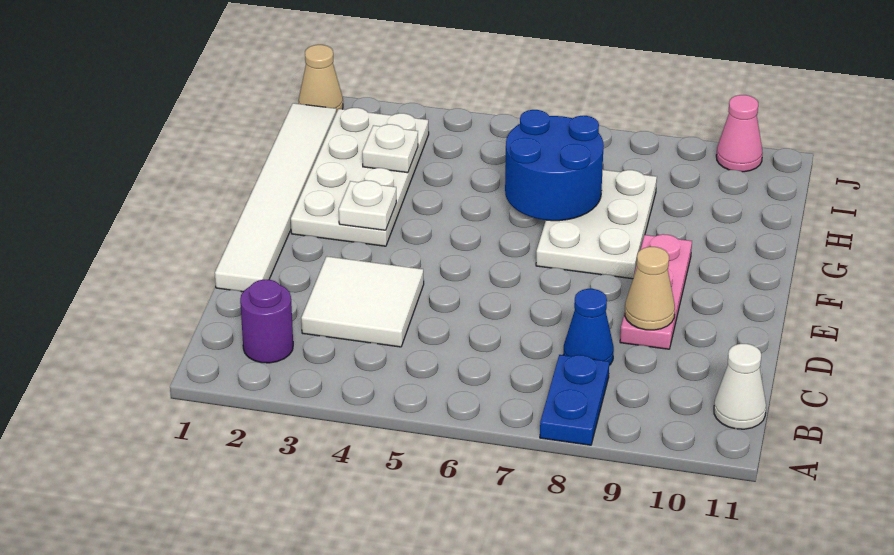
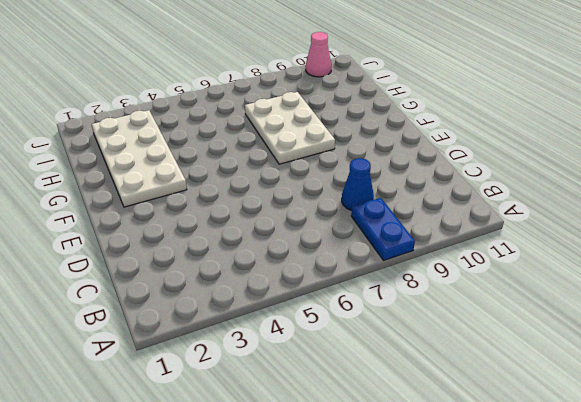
none -> purple 1x1 round brick [240,280,293,363]
none -> white 1x1 cone [714,344,766,429]
none -> white 2x2 tile [301,256,424,347]

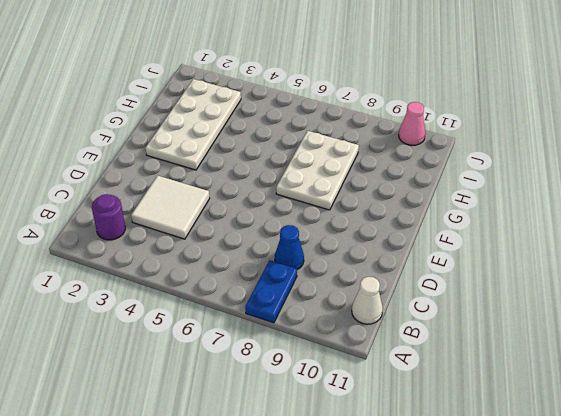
none -> white 1x6 tile [215,103,336,292]
none -> pink 1x3 plate [620,234,692,349]
none -> tan 1x1 cone [299,45,343,113]

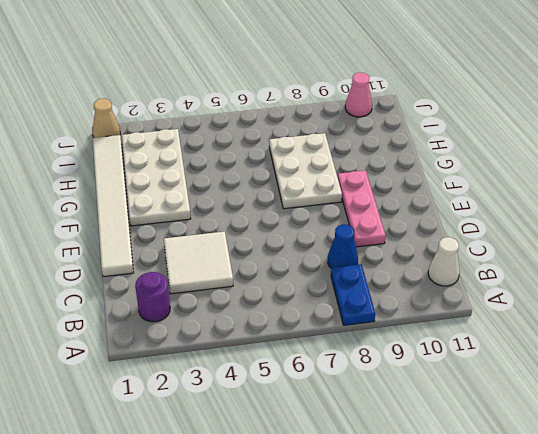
none -> tan 1x1 cone [625,247,675,330]
none -> white 1x1 plate [339,180,396,230]
none -> blue 2x2 round brick [505,110,604,221]

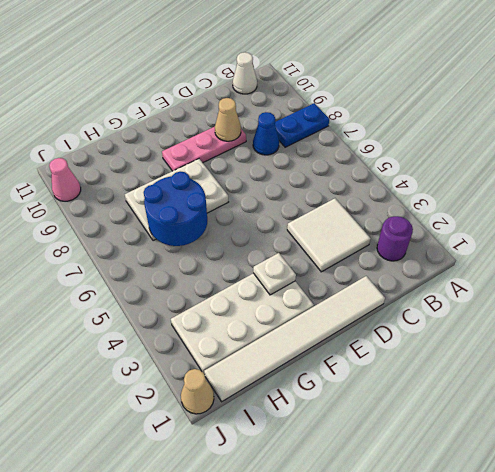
none -> white 1x1 plate [362,124,418,173]

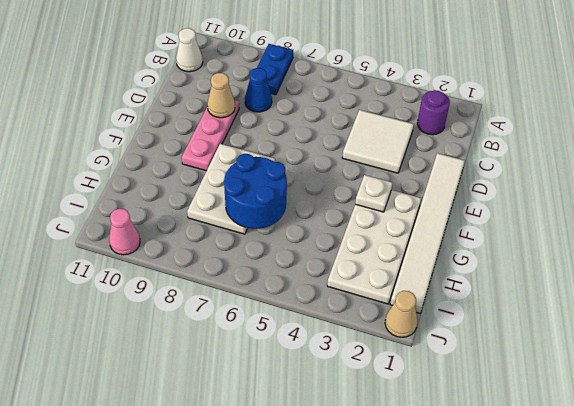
none -> white 1x1 plate [362,124,418,173]

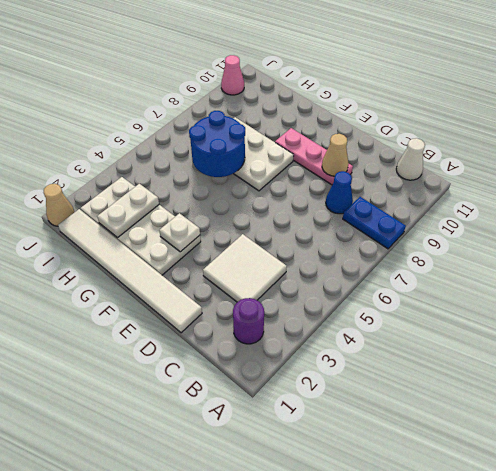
white 1x2 plate [97,184,159,238] -> white 1x1 plate [362,124,418,173]

